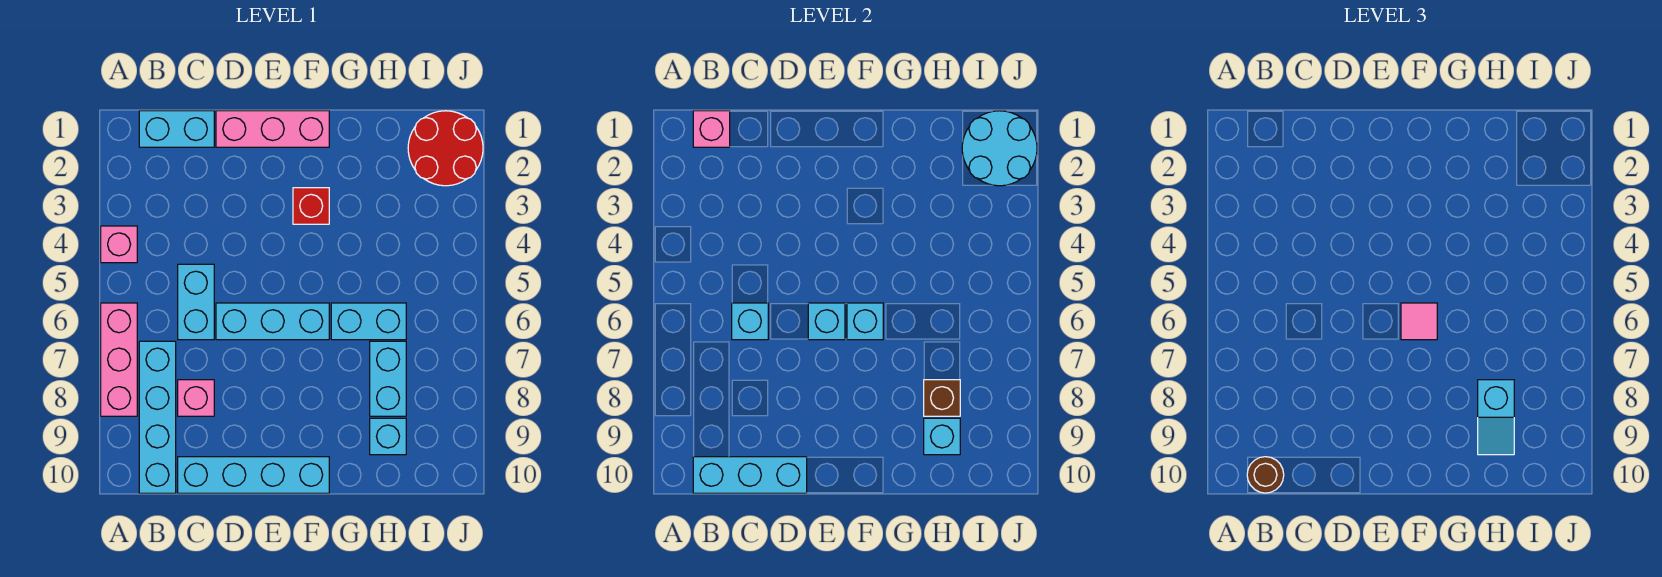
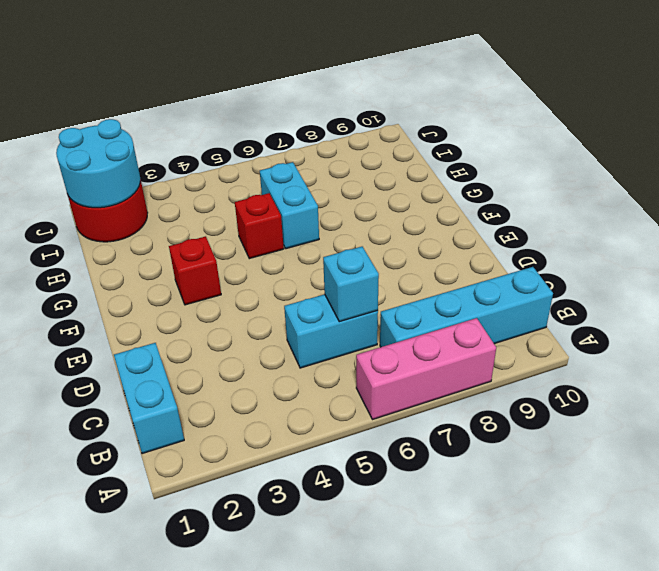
red 1x1 brick [235,193,284,259] -> none
none -> pink 1x1 brick [101,226,137,263]
none -> pink 1x1 brick [178,380,214,416]
none -> cyan 1x4 brick [178,457,329,493]

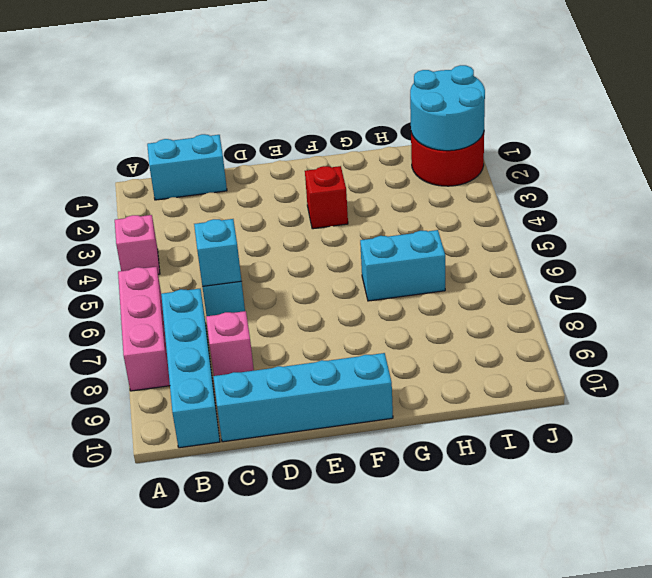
none -> pink 1x3 brick [216,111,329,147]
none -> cyan 1x3 brick [216,303,329,340]
none -> cyan 1x2 brick [370,341,406,416]

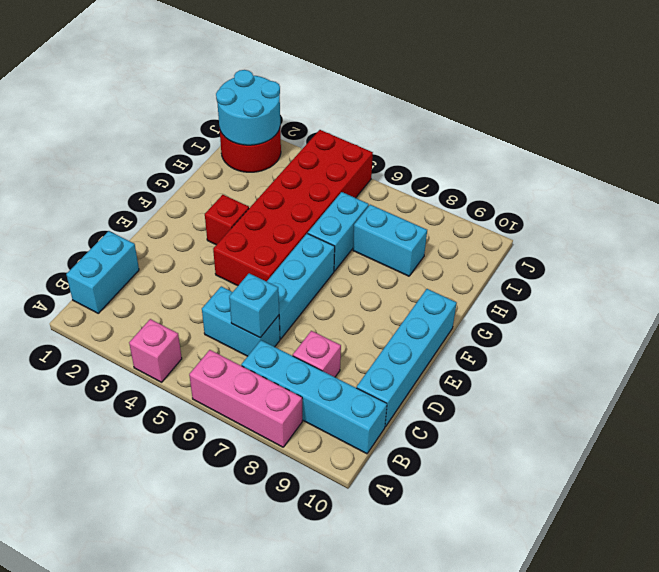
red 2x6 brick [213,130,373,286] -> none
none -> pink 1x3 brick [216,111,329,147]
none -> cyan 1x1 brick [370,418,406,455]
none -> pink 1x1 brick [693,111,730,147]

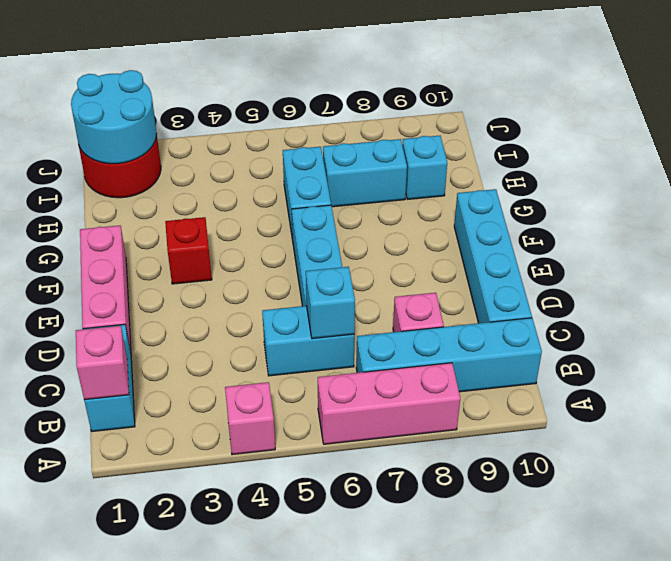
none -> cyan 1x3 brick [693,457,807,493]
none -> cyan 1x1 brick [808,303,845,340]
none -> cyan 1x1 brick [847,303,883,340]

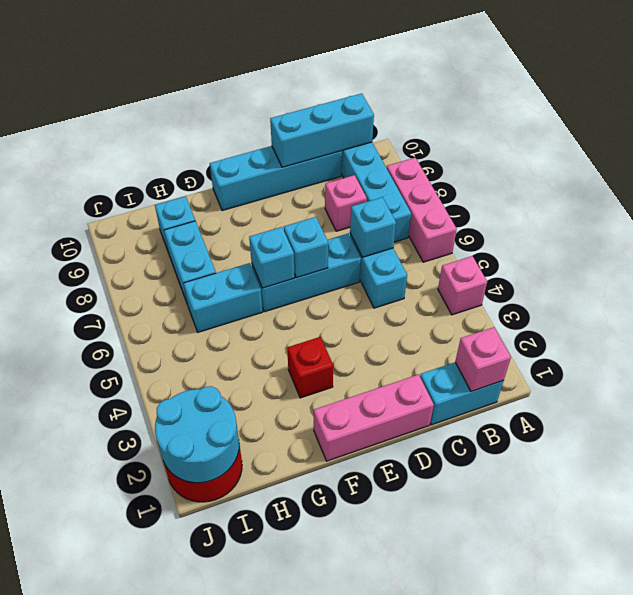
none -> brown 1x1 brick [924,380,960,416]
none -> cyan 1x1 brick [924,418,960,455]
none -> brown 1x1 round brick [1247,457,1284,493]

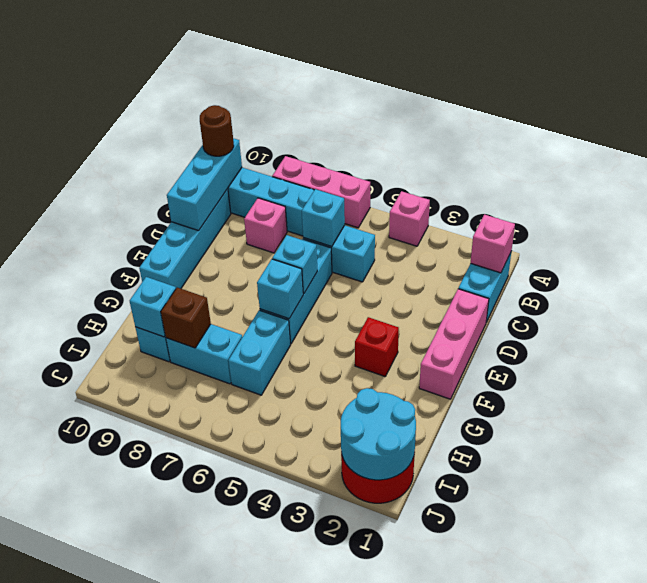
none -> pink 1x1 tile [1401,303,1437,340]
none -> cyan 1x2 slope [1478,380,1514,455]

